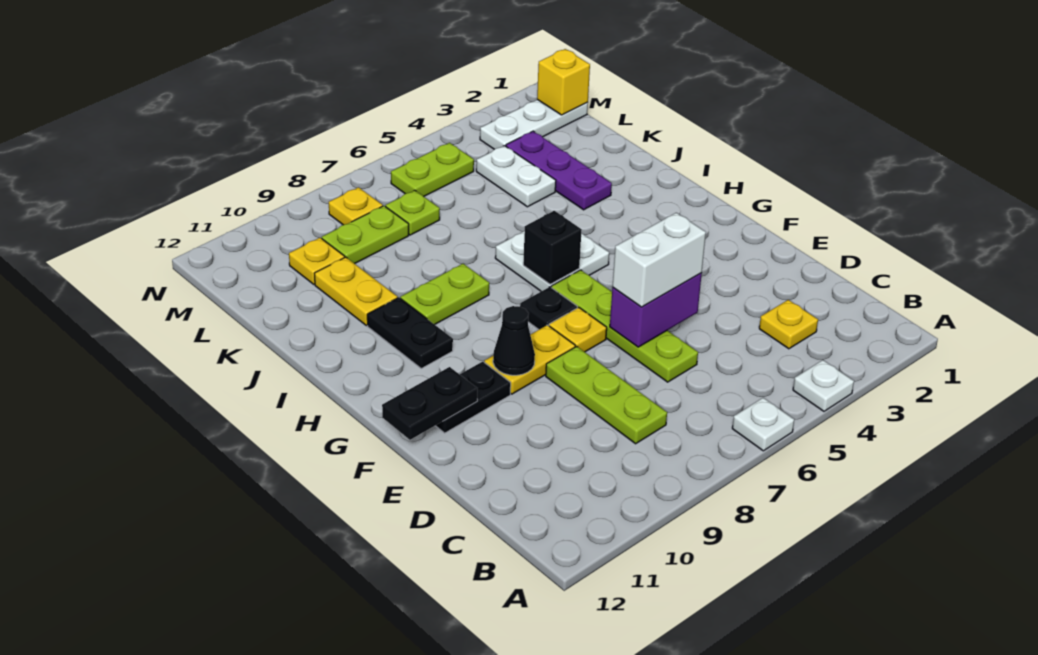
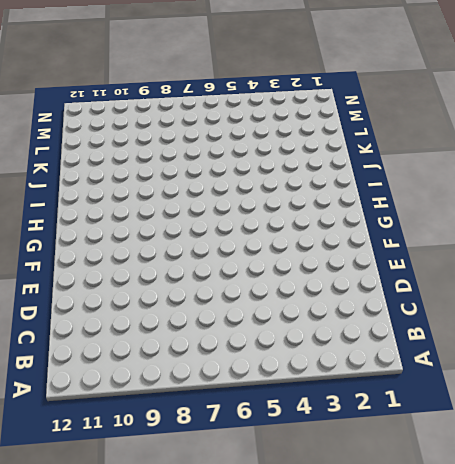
none -> white 1x1 plate [793,360,854,411]
none -> white 1x1 plate [732,398,794,451]
none -> yellow 1x1 plate [759,300,818,349]

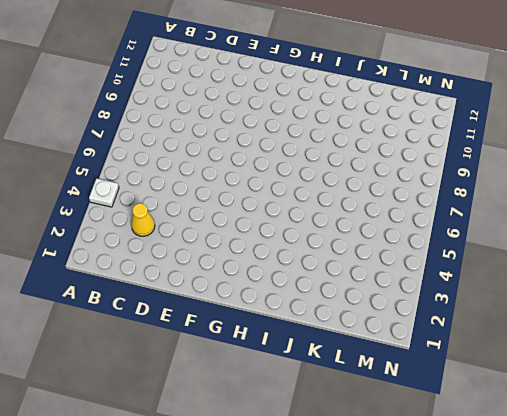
yellow 1x1 cone [131,203,155,236] -> yellow 1x1 plate [759,300,818,349]
none -> white 1x1 plate [732,398,794,451]
none -> lime 1x3 plate [546,346,667,444]
none -> lime 1x4 plate [551,270,698,382]

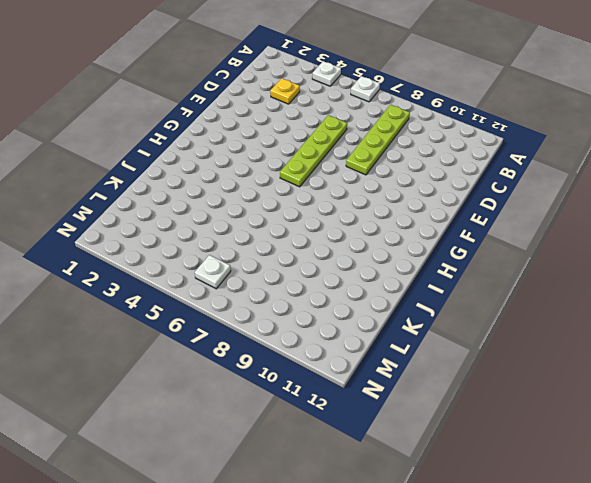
lime 1x4 plate [346,105,410,175] -> lime 1x3 plate [546,346,667,444]
white 1x1 plate [195,255,231,289] -> lime 1x2 plate [391,143,474,196]
none -> yellow 1x1 plate [549,307,607,352]
none -> yellow 1x2 plate [484,325,575,394]
none -> black 1x2 plate [435,362,511,433]

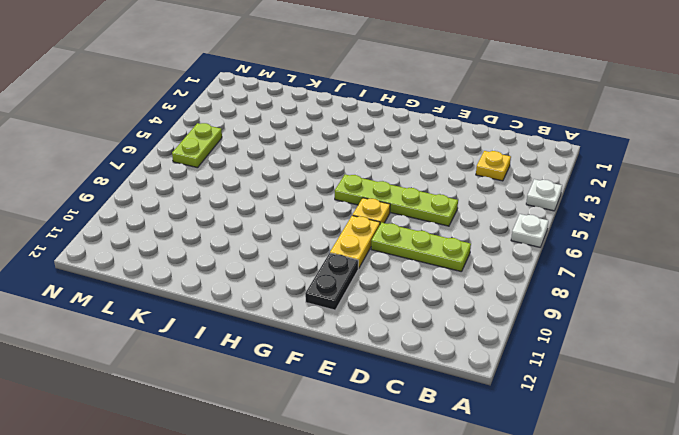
none -> black 1x1 plate [520,287,577,330]
none -> white 2x2 plate [495,231,609,291]
none -> black 1x2 plate [367,298,453,368]

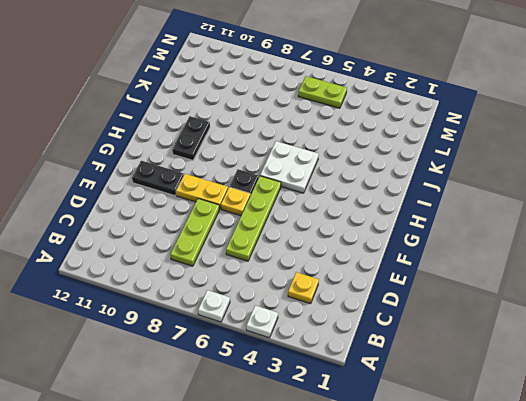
none -> lime 1x2 plate [400,264,489,325]
none -> purple 1x3 plate [506,131,612,210]
none -> yellow 1x2 plate [315,257,398,326]

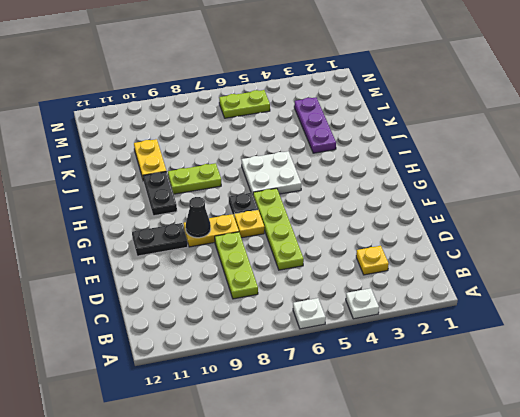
none -> white 1x2 plate [476,146,556,207]
none -> lime 1x1 plate [385,190,440,235]
none -> lime 1x2 plate [322,206,409,264]

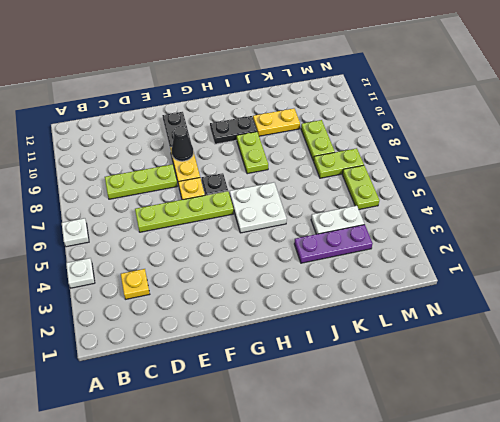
lime 1x2 plate [314,148,364,178] -> lime 1x1 plate [385,190,440,235]
none -> yellow 1x1 plate [289,238,345,284]
none -> white 1x3 plate [480,100,588,149]
none -> yellow 1x1 plate [329,187,383,225]

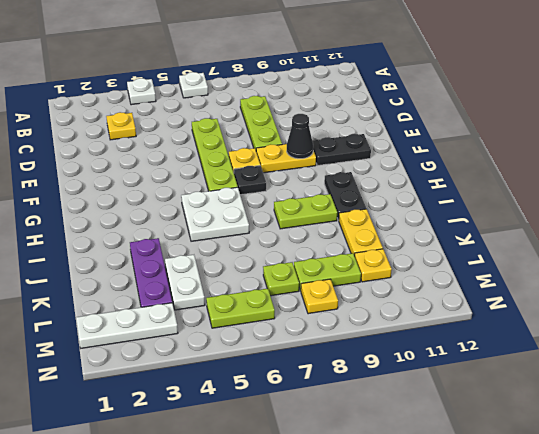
none -> purple 1x2 brick [610,273,702,347]
none -> black 1x2 plate [382,367,477,440]
none -> black 1x1 brick [523,211,582,284]

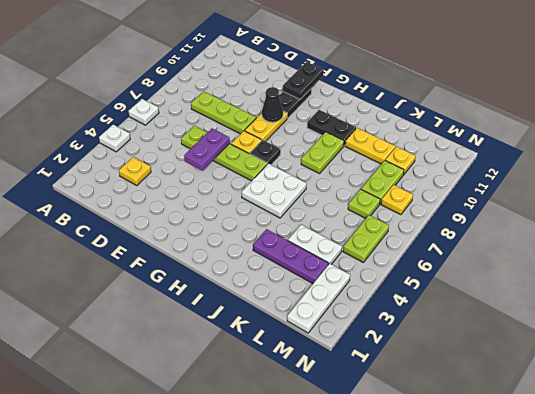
purple 1x2 plate [184,129,230,170] -> purple 1x2 brick [610,273,702,347]
none -> black 1x1 brick [523,211,582,284]
none -> yellow 1x1 brick [537,49,590,115]
none -> white 1x2 brick [612,213,706,307]

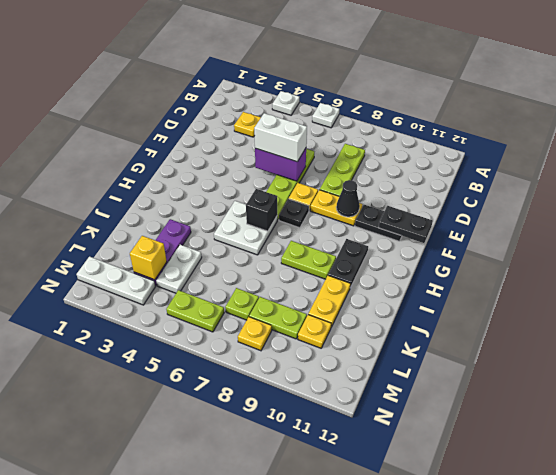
yellow 1x1 brick [130,236,167,280] -> yellow 1x1 brick moved to [537,49,590,115]

